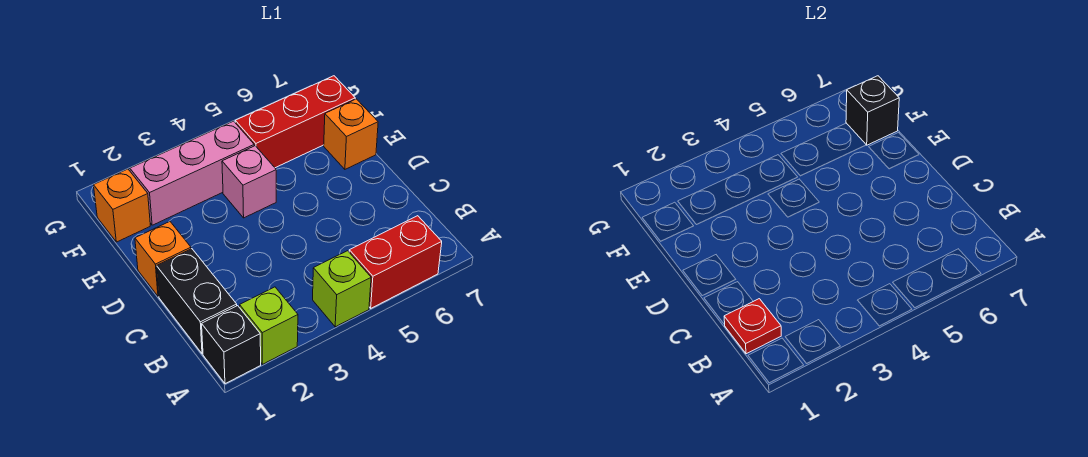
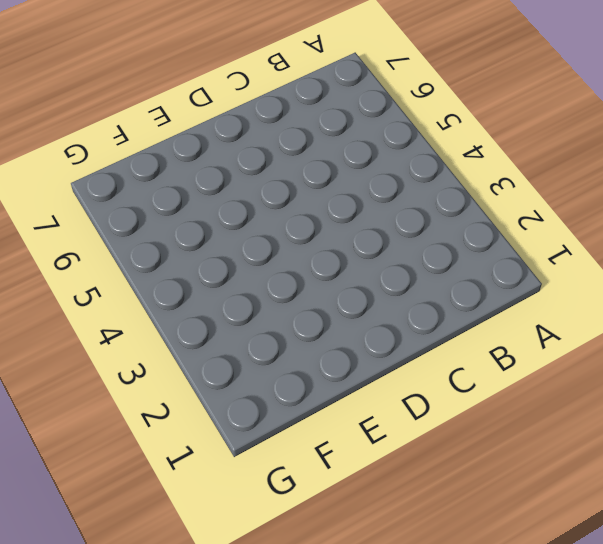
none -> black 1x1 brick [202,306,261,384]
none -> lime 1x1 brick [240,287,298,364]
none -> lime 1x1 brick [313,251,371,327]

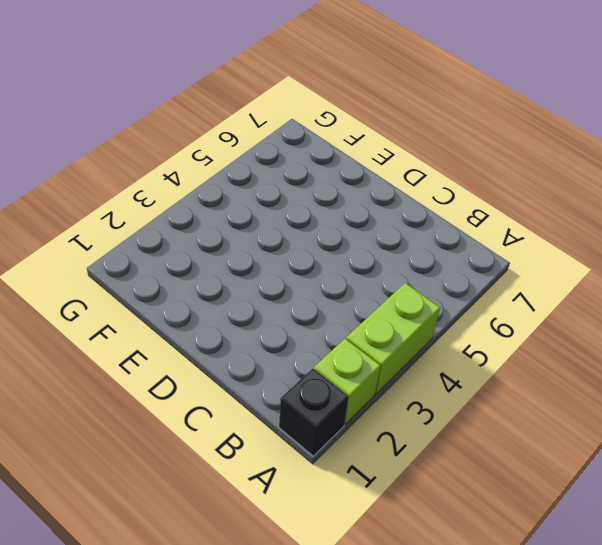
lime 1x2 brick [346,283,440,394] -> lime 1x1 brick [313,251,371,327]
none -> red 1x2 brick [349,216,442,308]
none -> black 1x2 brick [157,249,237,354]
none -> orange 1x1 brick [135,222,191,296]

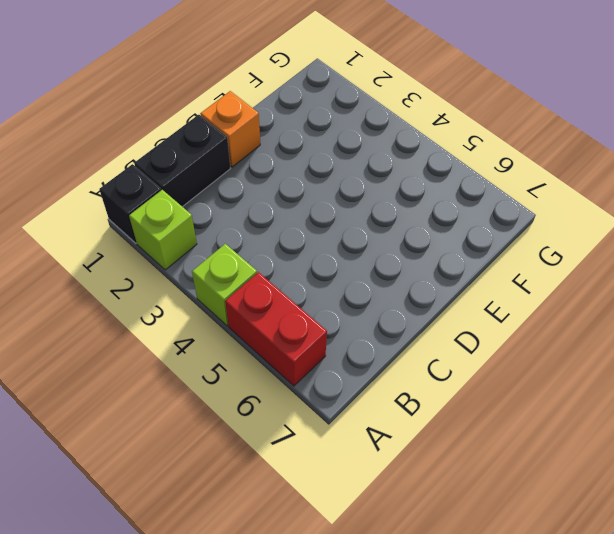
none -> pink 1x1 brick [222,146,276,218]
none -> orange 1x1 brick [324,99,378,169]
none -> orange 1x1 brick [94,169,150,242]

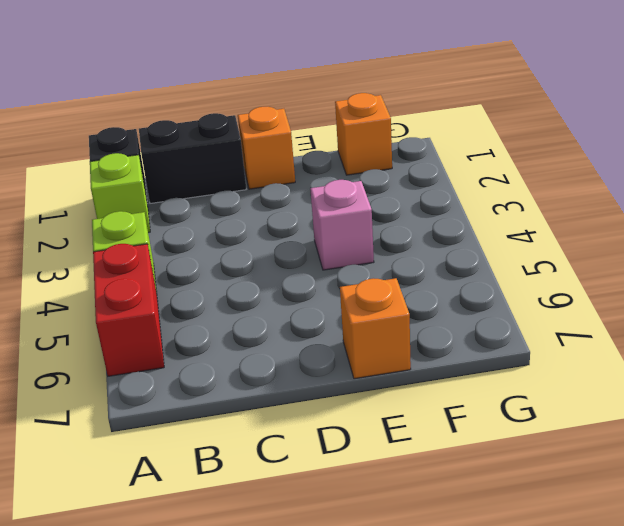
none -> pink 1x3 brick [130,121,254,225]
none -> red 1x3 brick [235,76,355,168]
none -> red 1x1 plate [724,299,781,354]

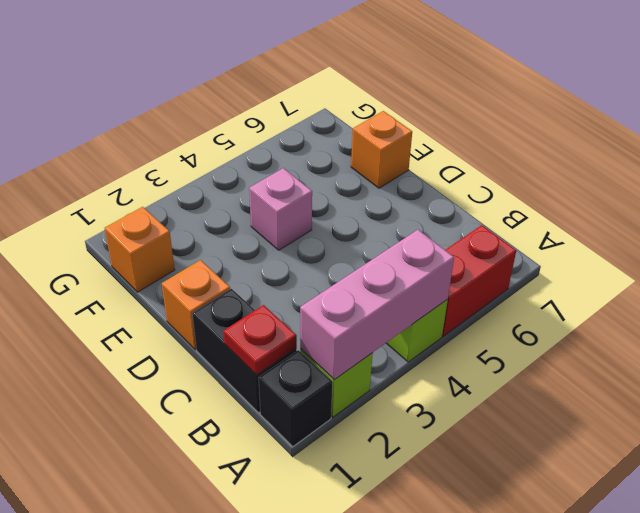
pink 1x3 brick [300,230,454,379] -> pink 1x3 brick moved to [130,121,254,225]
none -> red 1x3 brick [235,76,355,168]
none -> black 1x1 brick [846,76,899,145]

